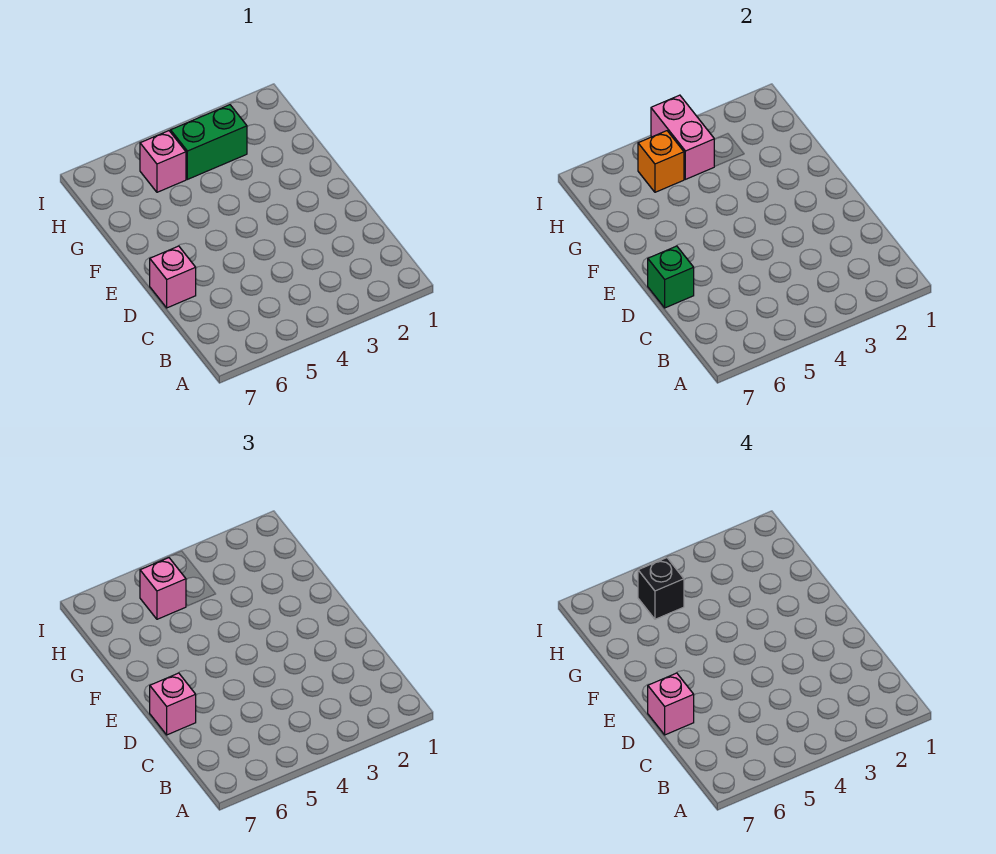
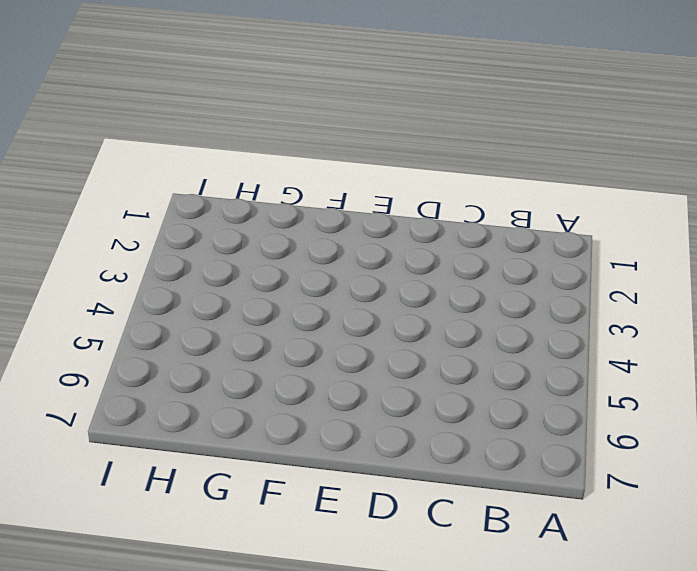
none -> pink 1x1 brick [150,246,196,308]
none -> green 1x2 brick [171,105,247,179]

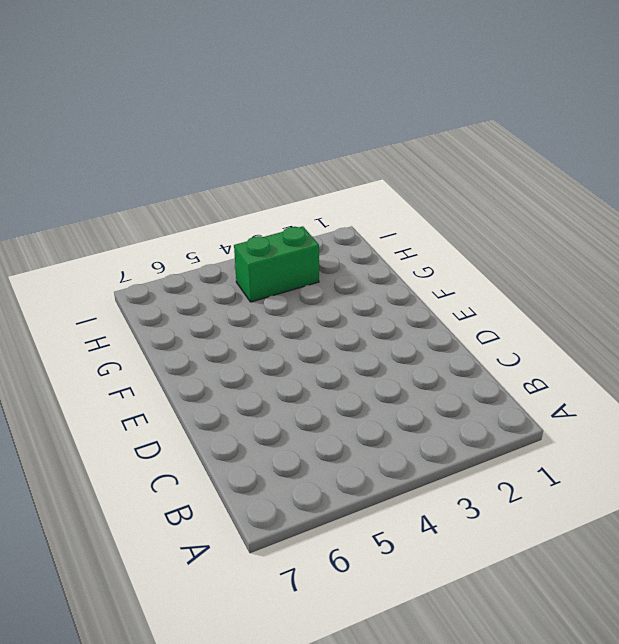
none -> pink 1x1 brick [150,246,196,308]
none -> pink 1x1 brick [140,131,186,192]

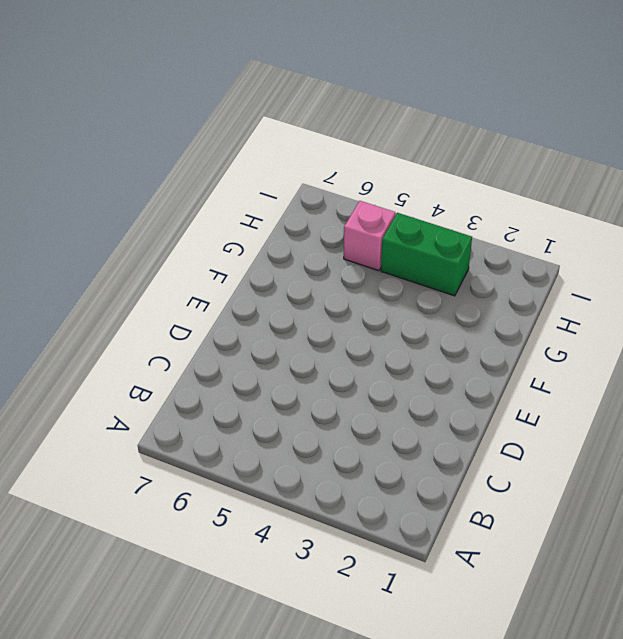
none -> pink 1x1 brick [150,246,196,308]
none -> green 1x1 brick [648,246,694,308]

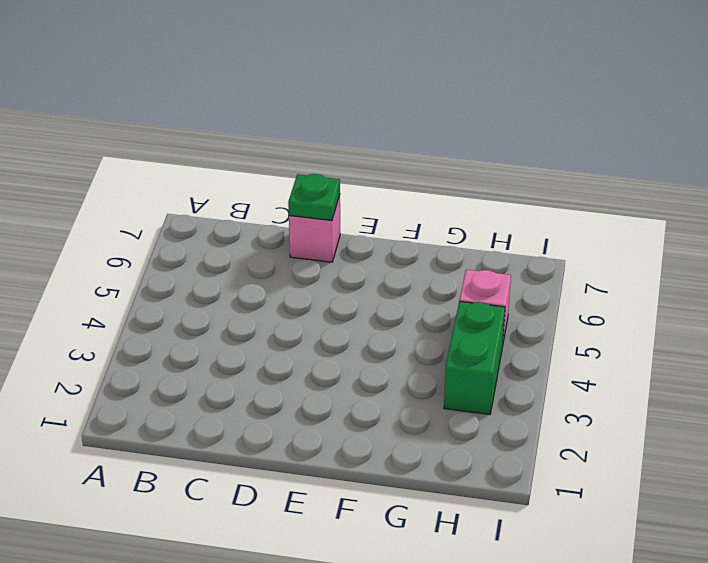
green 1x1 plate [288,174,340,221] -> green 1x1 brick [648,246,694,308]
none -> pink 1x2 brick [651,95,714,179]
none -> orange 1x1 brick [638,131,684,192]

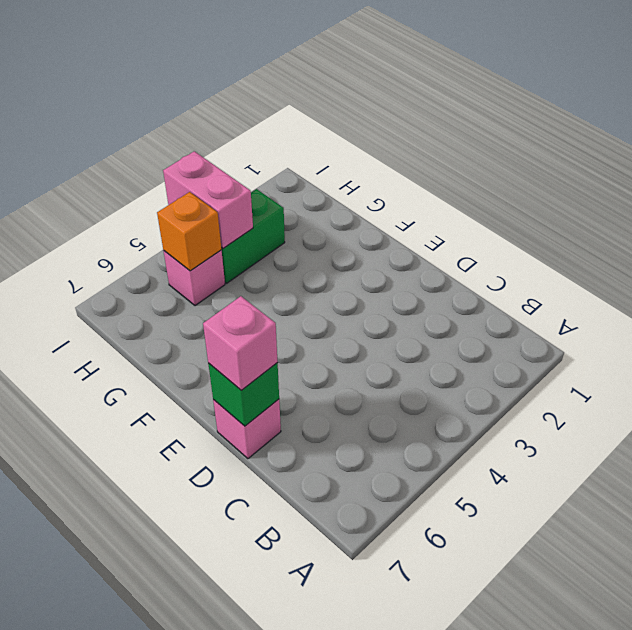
none -> pink 1x1 brick [140,558,186,619]
none -> pink 1x1 brick [648,673,694,735]

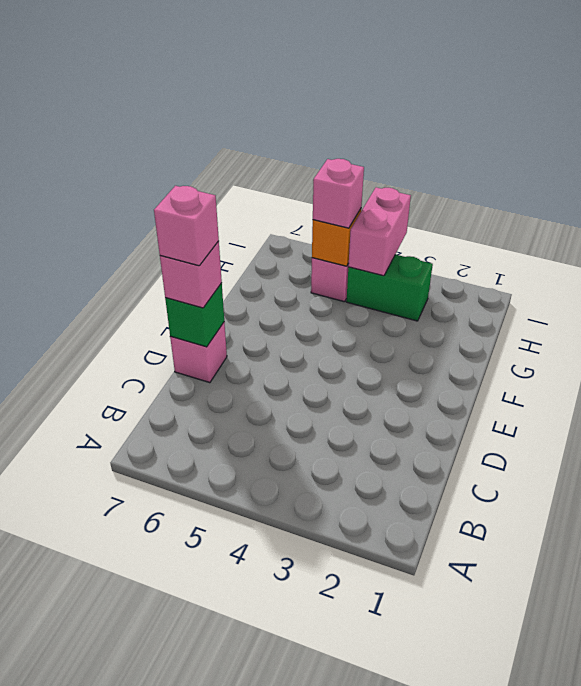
none -> black 1x1 brick [638,558,684,619]

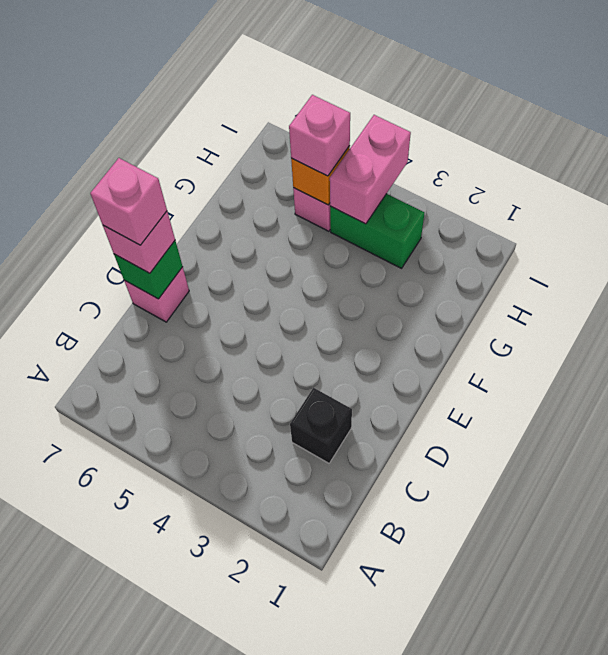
black 1x1 brick [290,388,352,463] -> black 1x1 brick moved to [638,558,684,619]

